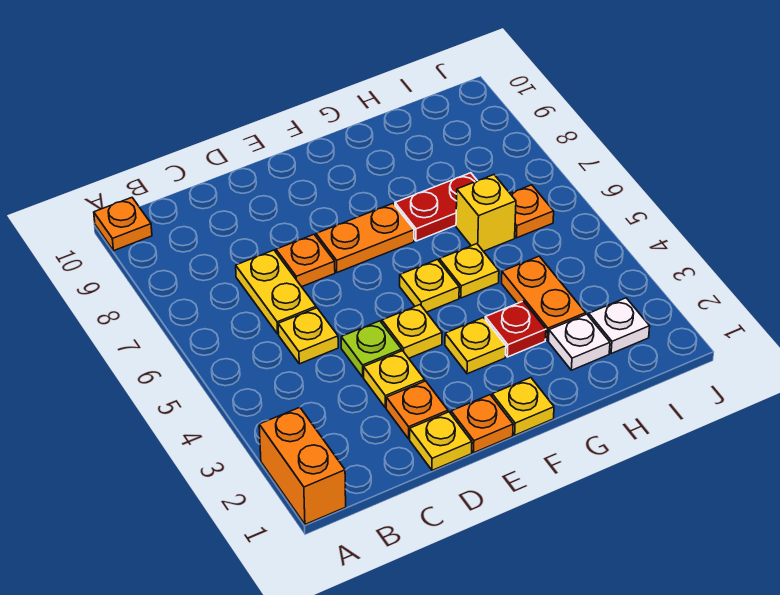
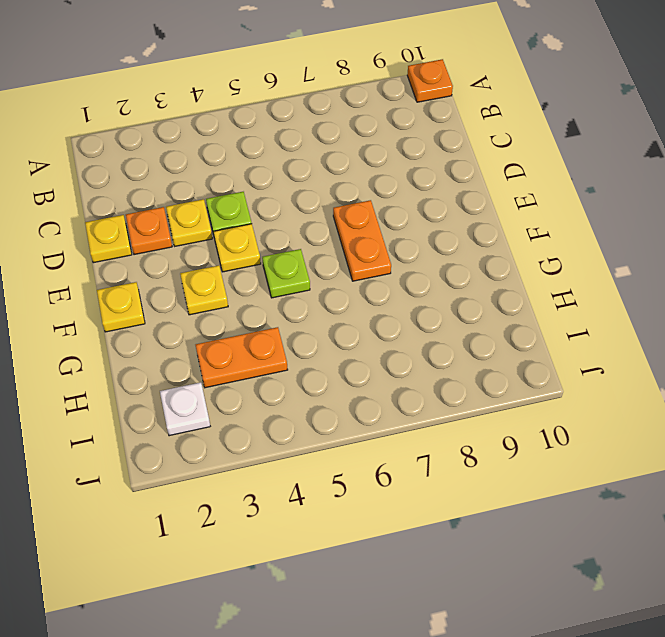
lime 1x1 plate [262,249,310,298] -> yellow 1x1 plate [400,260,459,312]
none -> orange 1x2 brick [259,407,346,524]
none -> yellow 1x1 plate [278,308,338,364]
none -> yellow 1x2 plate [236,250,316,334]

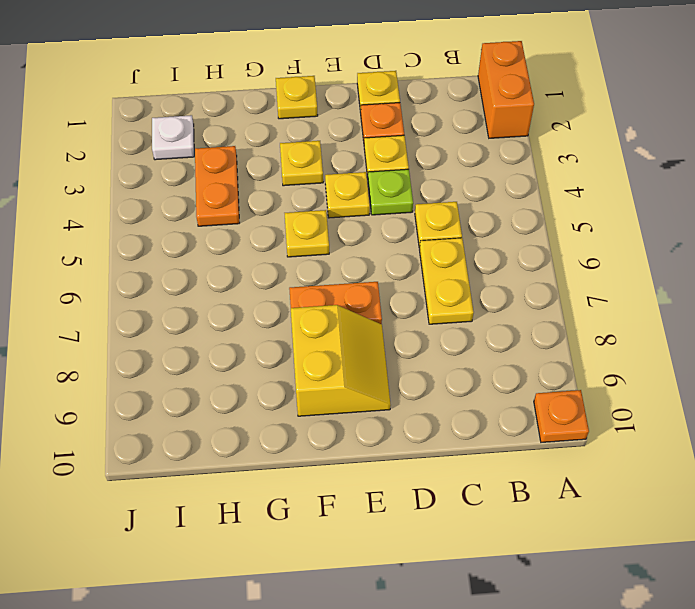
yellow 2x2 slope [291,305,391,416] -> none
none -> orange 1x1 plate [276,234,335,287]
none -> orange 1x1 plate [451,395,513,453]
none -> red 1x1 plate [485,301,546,357]

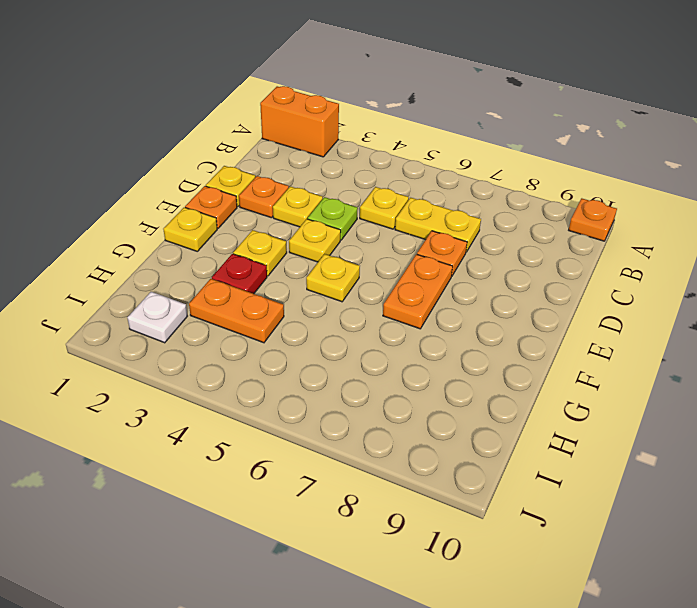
none -> yellow 1x1 plate [439,244,499,298]
none -> red 1x2 plate [395,173,477,241]
none -> white 1x1 plate [548,314,610,370]

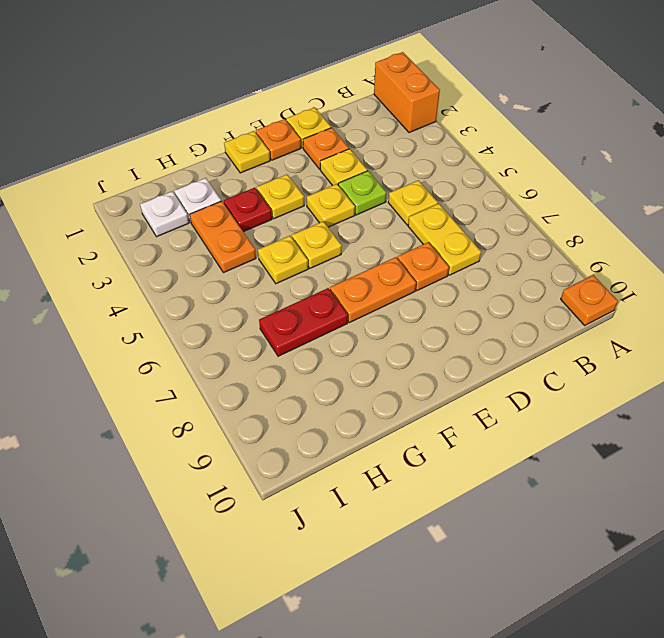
none -> yellow 1x1 brick [456,175,516,251]
none -> orange 1x1 plate [510,185,554,238]

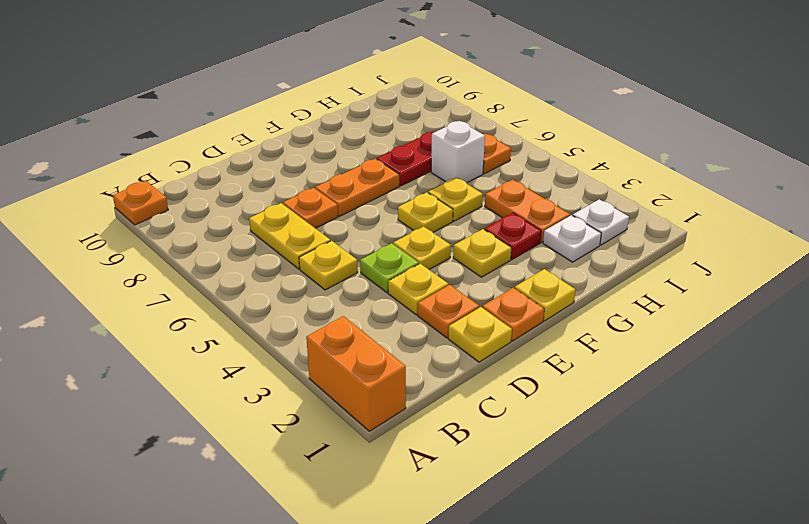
white 1x1 brick [431,121,485,183] -> yellow 1x1 brick [456,175,516,251]

